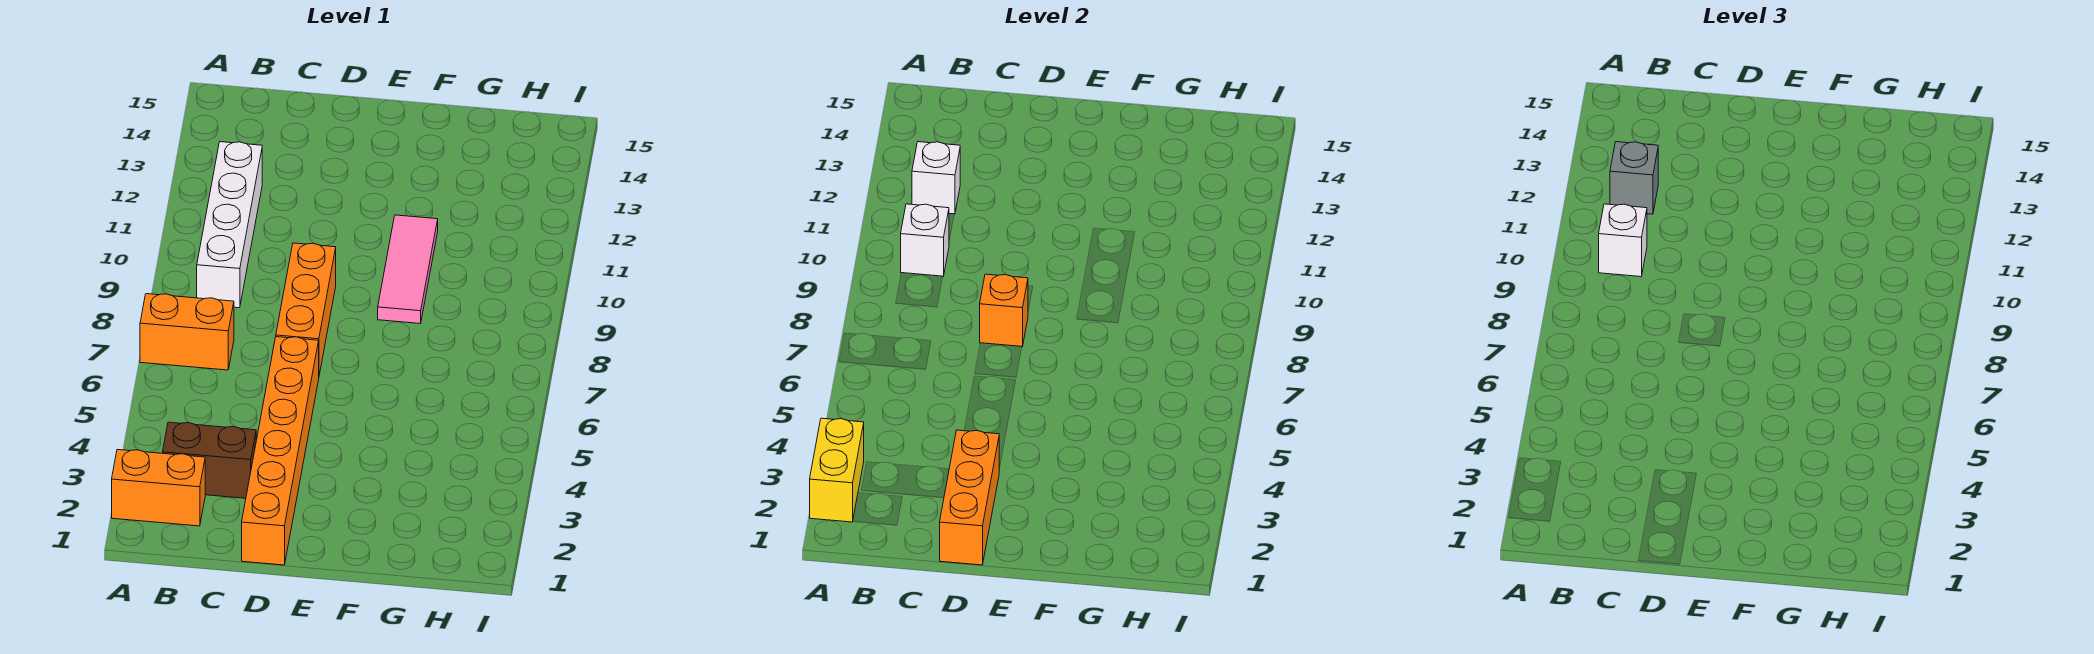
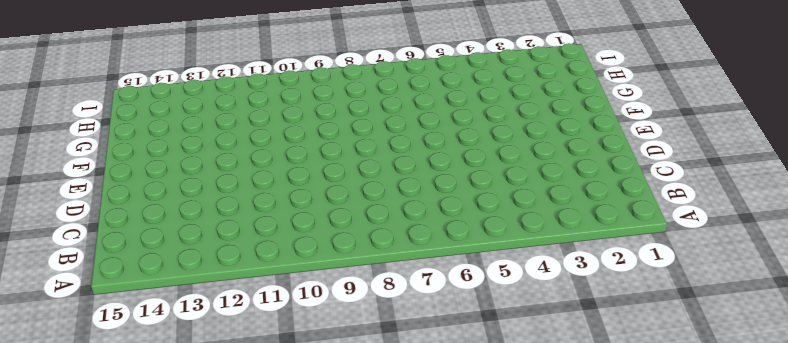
none -> orange 1x2 brick [112,450,205,526]
none -> orange 1x2 brick [140,294,234,370]
none -> brown 1x2 brick [162,422,256,498]

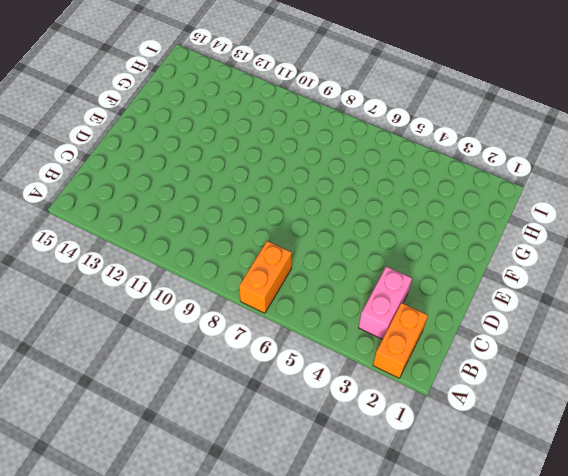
pink 1x2 brick [359,266,412,339] -> brown 1x2 brick [162,422,256,498]
none -> white 1x4 brick [197,142,262,308]
none -> orange 1x6 brick [242,337,319,565]
none -> orange 1x3 brick [276,243,336,375]

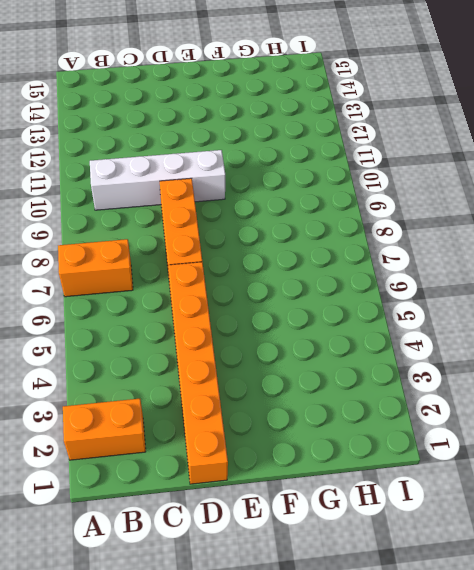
white 1x4 brick [90,150,225,210] -> white 1x4 brick turned to [197,142,262,308]
none -> brown 1x2 brick [162,422,256,498]
none -> pink 1x3 tile [378,215,438,324]
none -> yellow 1x2 brick [810,418,864,522]

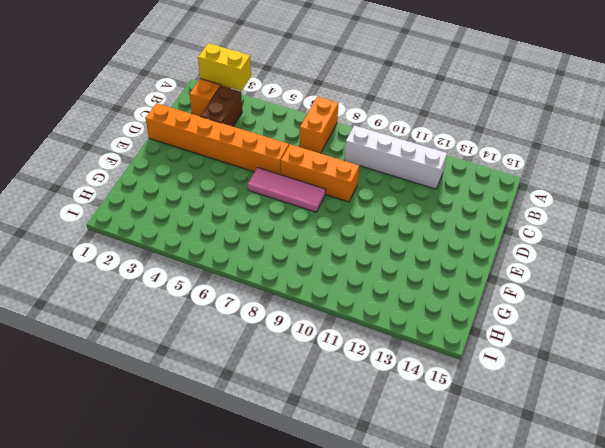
pink 1x3 tile [248,168,326,212] -> pink 1x3 tile moved to [378,215,438,324]
none -> white 1x1 brick [901,204,949,276]
none -> white 1x1 brick [912,142,960,214]
none -> orange 1x3 brick [940,430,999,565]

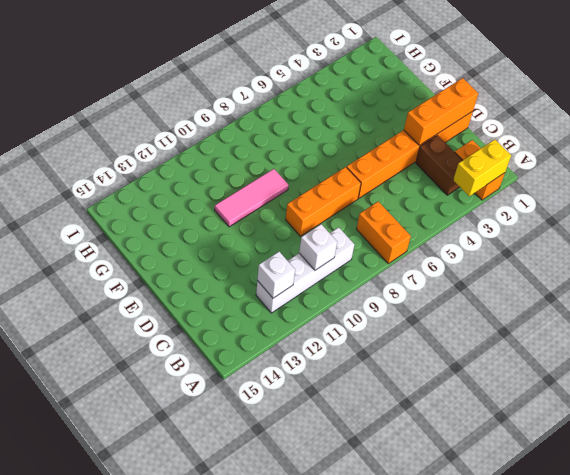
none -> orange 1x1 brick [980,274,1028,347]
none -> white 1x1 brick [1599,204,1647,277]
none -> grey 1x1 brick [1610,142,1658,214]

